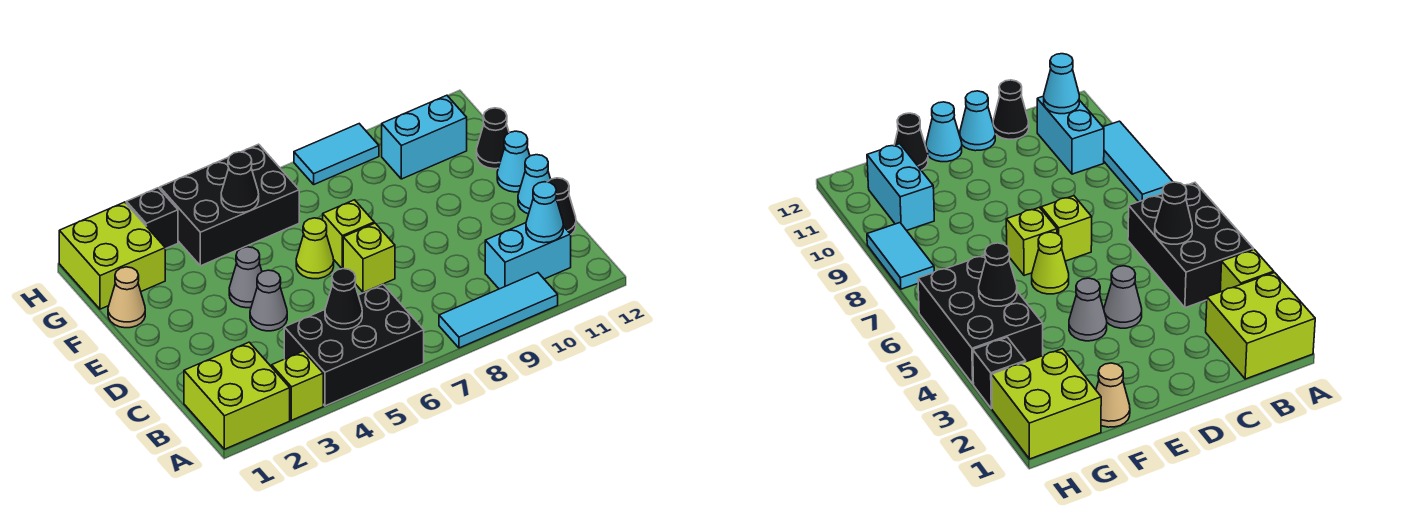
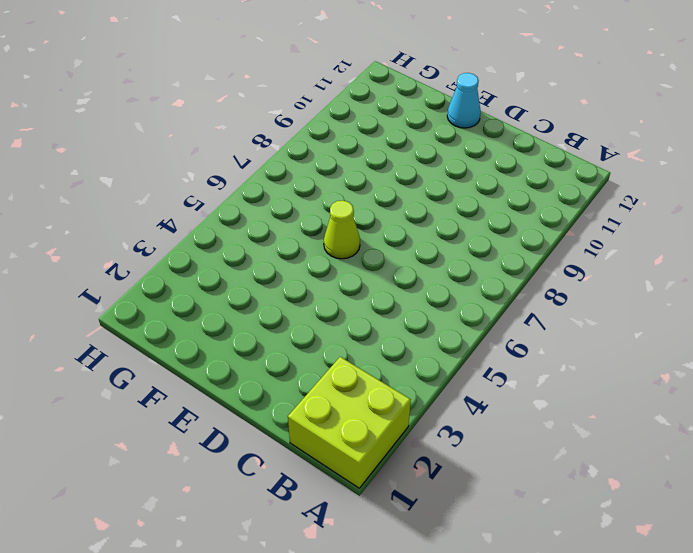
none -> lime 1x1 brick [272,351,323,420]
none -> black 2x3 brick [284,284,424,406]
none -> cyan 1x3 tile [439,273,558,348]

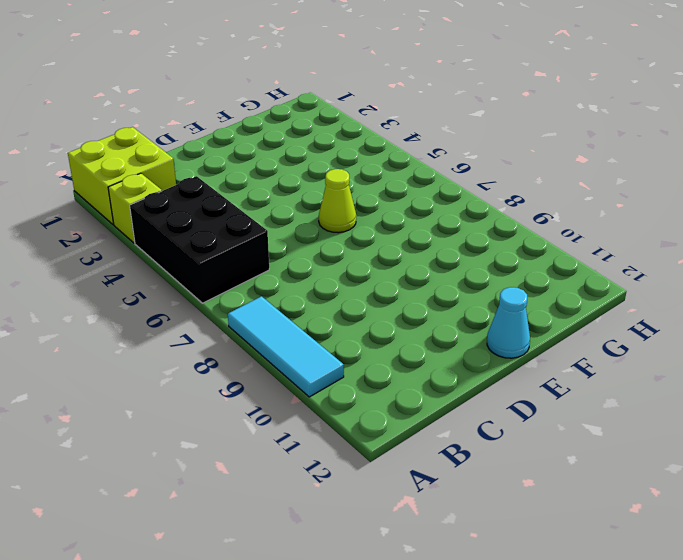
none -> cyan 1x2 brick [485,223,571,289]
none -> black 1x1 cone [548,178,576,234]
none -> grey 1x1 cone [250,270,287,331]

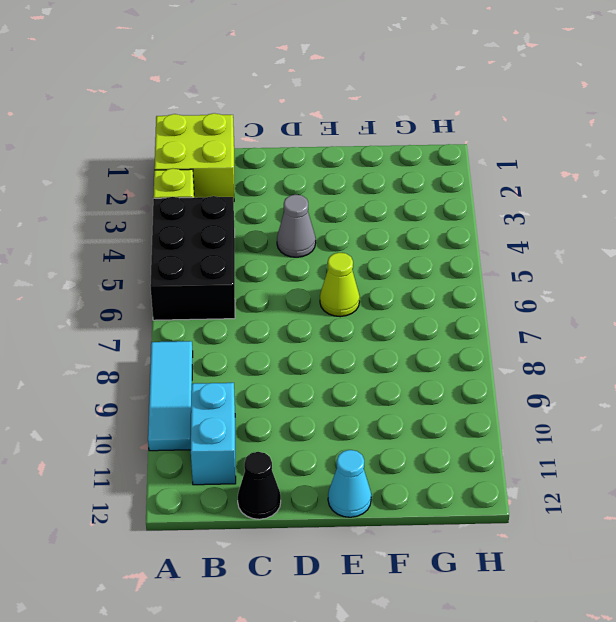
none -> lime 1x1 brick [343,223,395,293]
none -> cyan 1x1 cone [518,155,551,214]
none -> grey 1x1 cone [229,247,262,308]

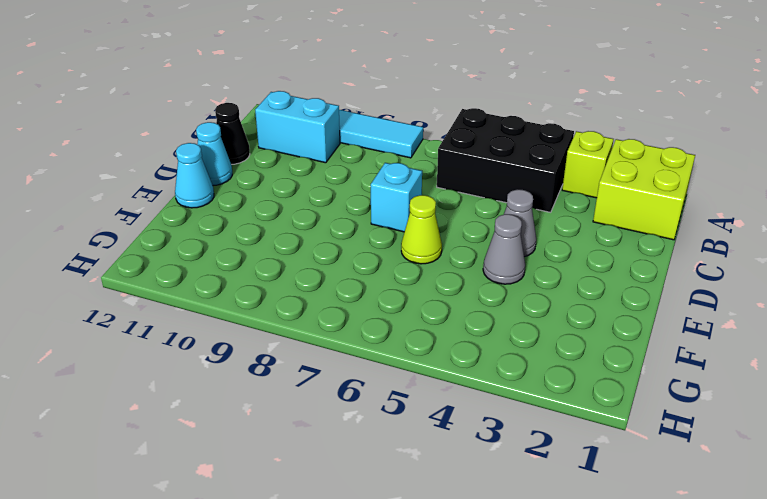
cyan 1x1 brick [371,163,422,232] -> lime 1x1 brick [343,223,395,293]
none -> lime 1x1 brick [323,200,374,269]
none -> tan 1x1 cone [108,267,145,328]
none -> black 1x1 cone [476,108,509,169]

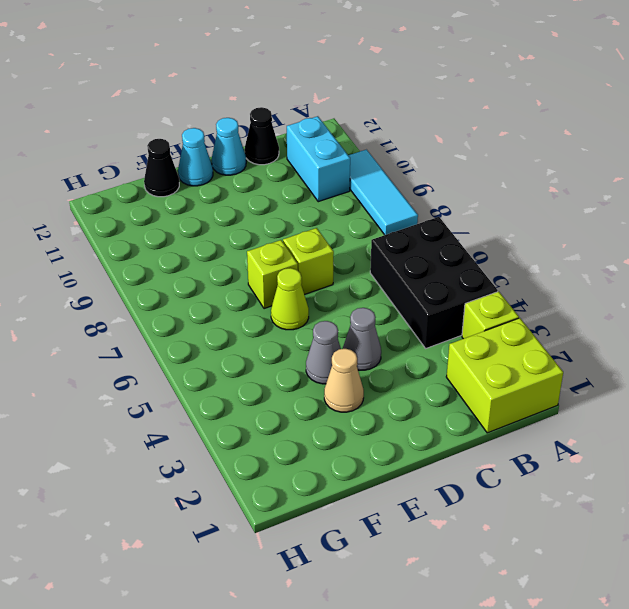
tan 1x1 cone [324,349,364,412] -> tan 1x1 cone moved to [108,267,145,328]
none -> lime 2x2 brick [59,202,165,309]
none -> black 2x3 brick [160,144,299,266]
none -> cyan 1x2 brick [382,95,467,179]

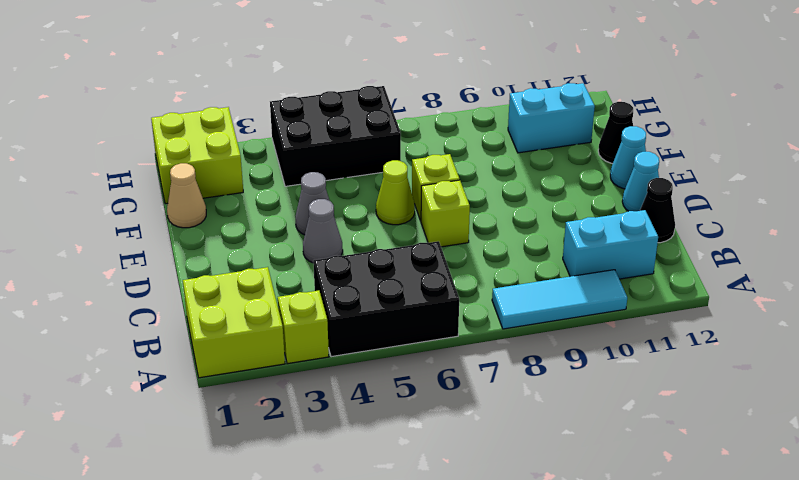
none -> black 1x1 brick [126,188,178,249]
none -> cyan 1x2 tile [294,124,379,184]
none -> black 1x1 cone [325,269,362,329]

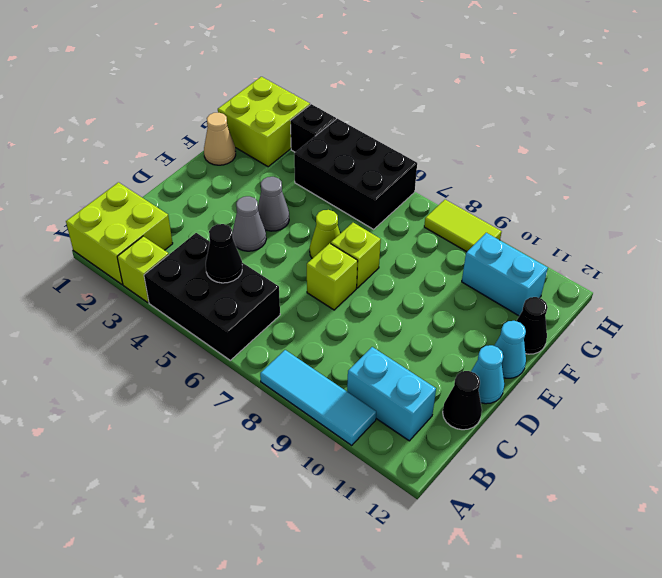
lime 1x2 tile [424,200,502,252] -> cyan 1x2 tile [294,124,379,184]
none -> cyan 1x1 cone [526,182,563,243]
none -> black 1x1 cone [221,152,259,213]

